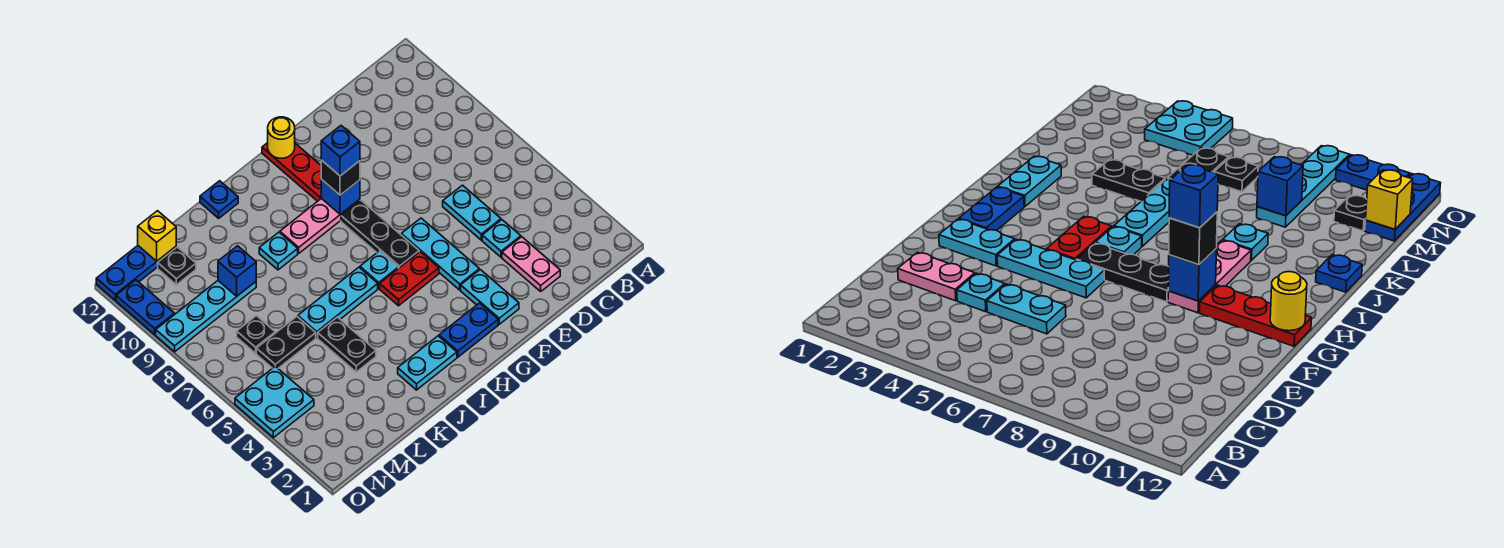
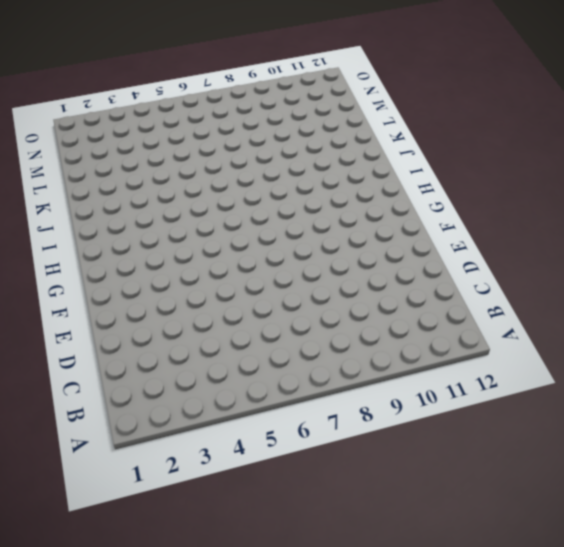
none -> pink 1x2 plate [502,237,560,291]
none -> cyan 1x1 plate [482,220,521,257]
none -> cyan 1x2 plate [443,185,501,240]

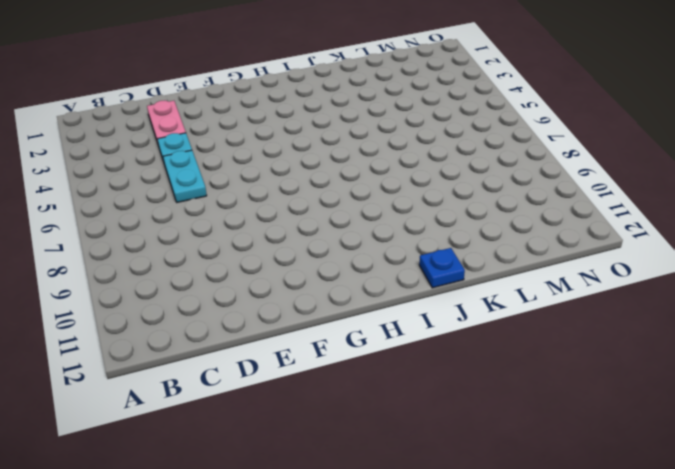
none -> cyan 1x2 plate [461,270,519,324]
none -> cyan 1x3 plate [401,218,479,290]
none -> blue 1x2 plate [439,303,498,357]

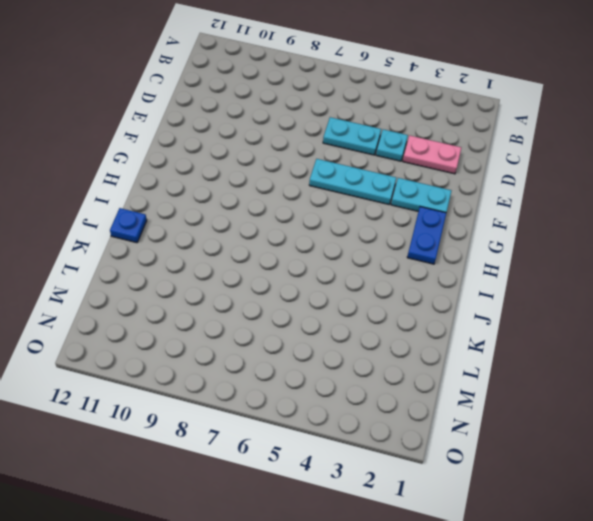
none -> red 1x2 plate [380,252,439,306]
none -> black 1x3 plate [341,200,419,269]
none -> pink 1x3 plate [280,198,360,253]

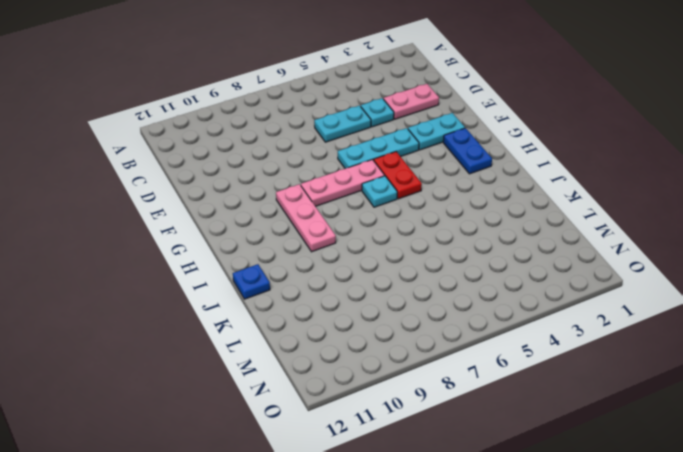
pink 1x3 plate [301,160,385,206] -> black 1x3 plate [341,200,419,269]
none -> red 1x3 plate [262,143,321,201]
none -> cyan 1x2 plate [398,336,457,390]
none -> cyan 1x3 plate [298,267,378,338]

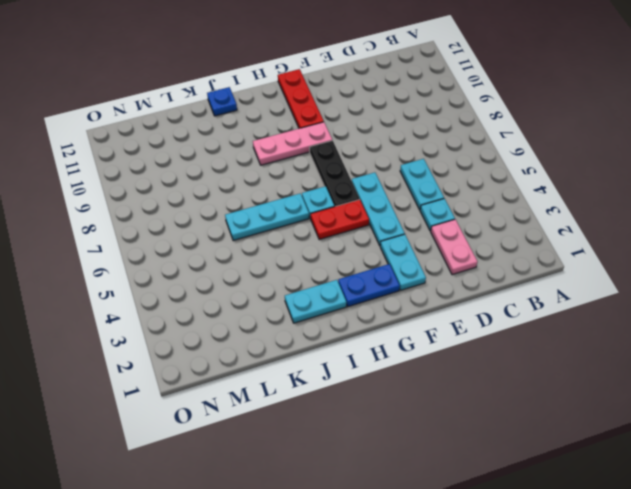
none -> cyan 1x1 plate [259,232,298,270]
none -> black 1x2 plate [318,317,376,372]
none -> black 1x2 plate [256,317,316,368]

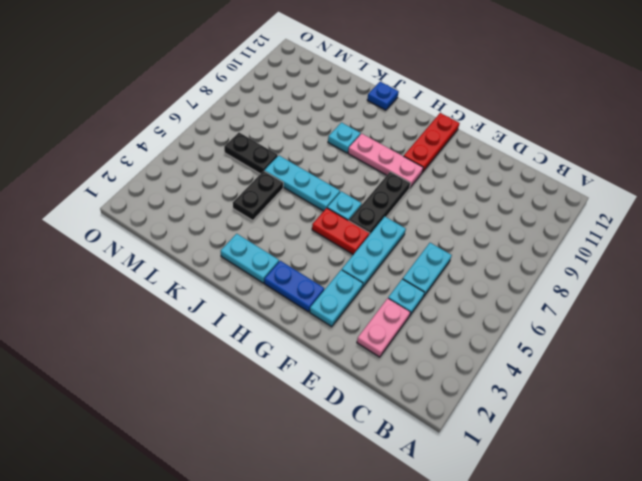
none -> cyan 1x4 plate [156,281,256,352]
none -> black 1x1 plate [237,316,275,353]
none -> black 1x1 plate [158,247,196,285]

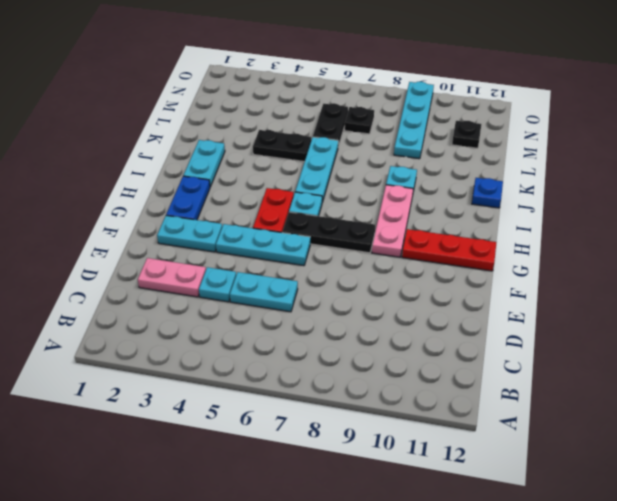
none -> blue 1x3 plate [96,246,176,300]
none -> cyan 2x2 plate [235,366,314,438]
none -> blue 1x2 plate [116,280,175,335]

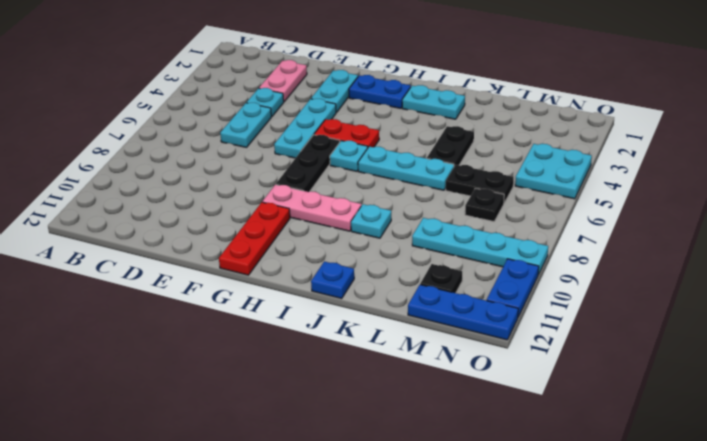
none -> blue 1x1 brick [321,179,360,214]
none -> yellow 1x1 round brick [268,117,295,158]
none -> blue 1x1 brick [218,246,256,296]

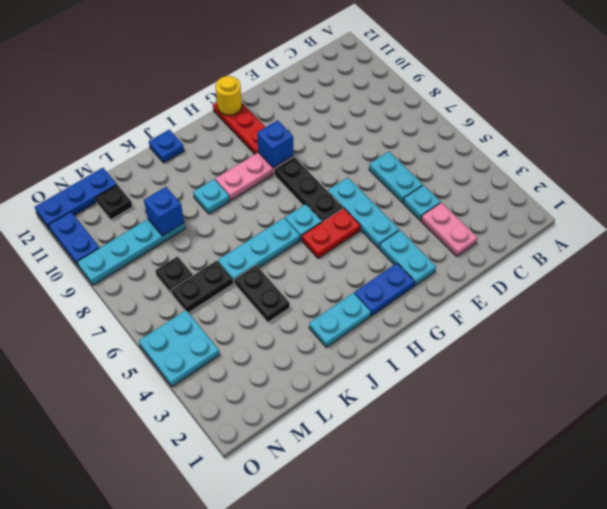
none -> yellow 1x1 brick [138,211,176,261]
none -> black 1x1 brick [321,160,360,195]
none -> blue 1x1 brick [321,126,360,176]

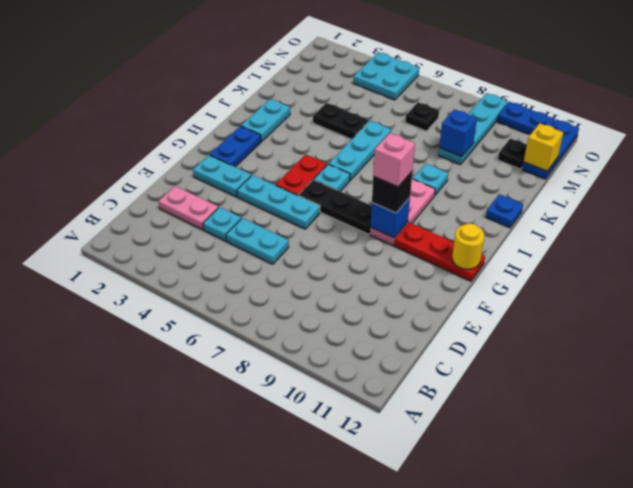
pink 1x1 brick [373,133,415,187] -> blue 1x1 brick [321,126,360,176]
none -> black 1x2 plate [256,317,316,368]

